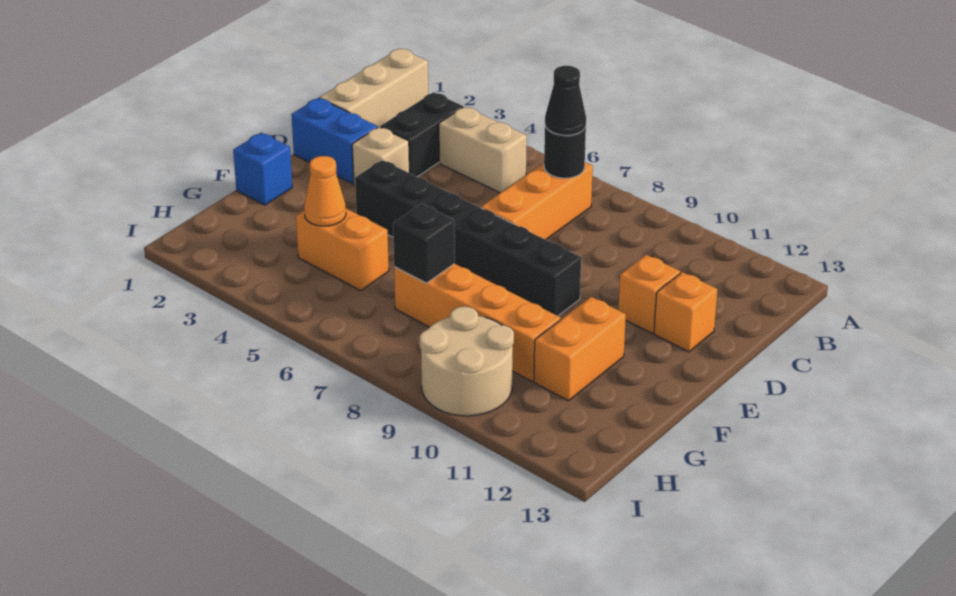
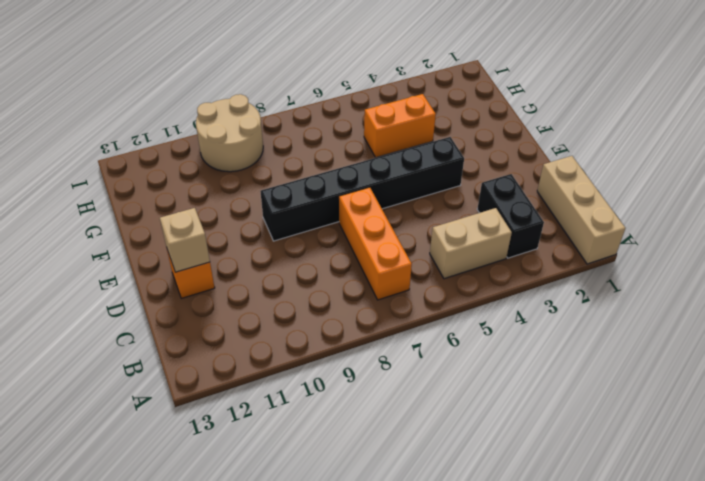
tan 1x1 brick [160,208,210,272] -> tan 1x1 brick moved to [352,127,409,185]
none -> blue 1x2 brick [291,98,378,184]
none -> orange 1x1 brick [618,255,680,333]
none -> blue 1x1 brick [233,133,292,205]

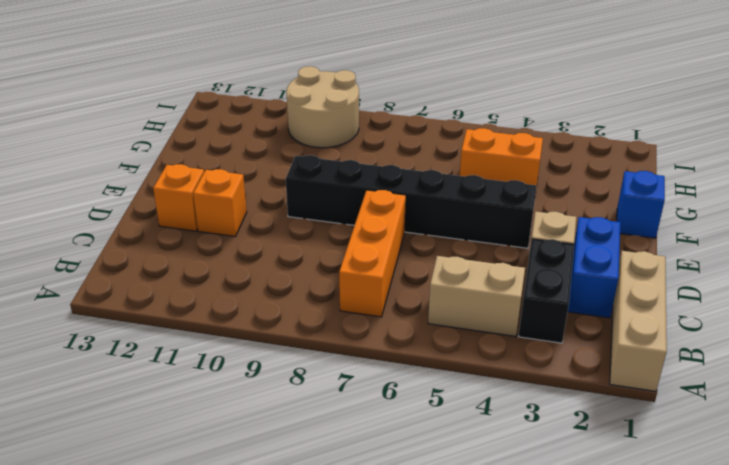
blue 1x2 brick [568,217,621,318] -> blue 1x2 brick turned to [291,98,378,184]
none -> orange 1x2 brick [534,297,626,401]
none -> orange 1x4 brick [394,264,561,381]
none -> black 1x1 round brick [544,126,586,178]

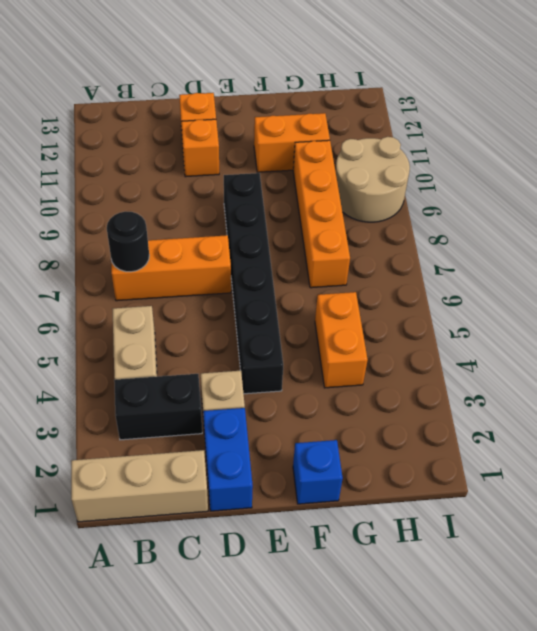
none -> orange 1x1 cone [304,156,346,226]
none -> black 1x1 brick [393,204,455,283]
none -> black 1x1 cone [545,66,586,135]

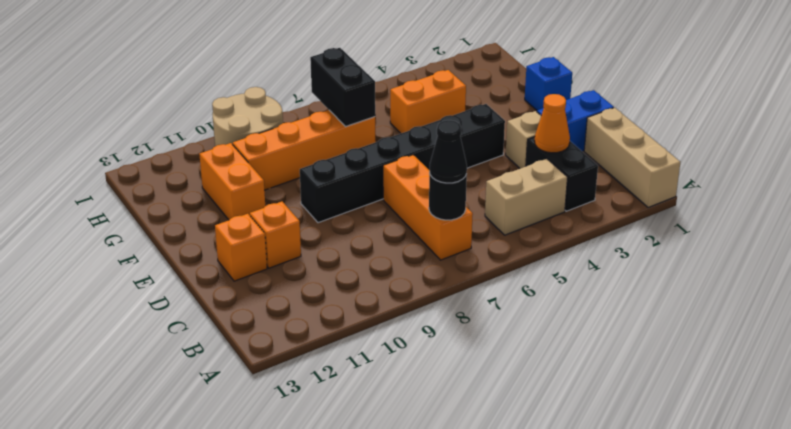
orange 1x1 cone [535,94,570,153] -> orange 1x1 cone moved to [304,156,346,226]
black 1x2 brick [310,48,375,127] -> black 1x1 brick [393,204,455,283]

